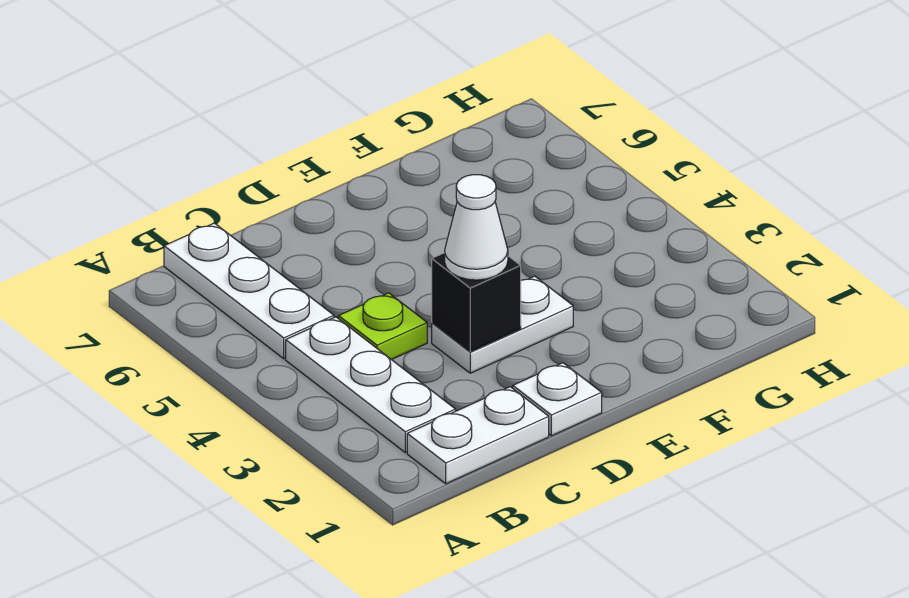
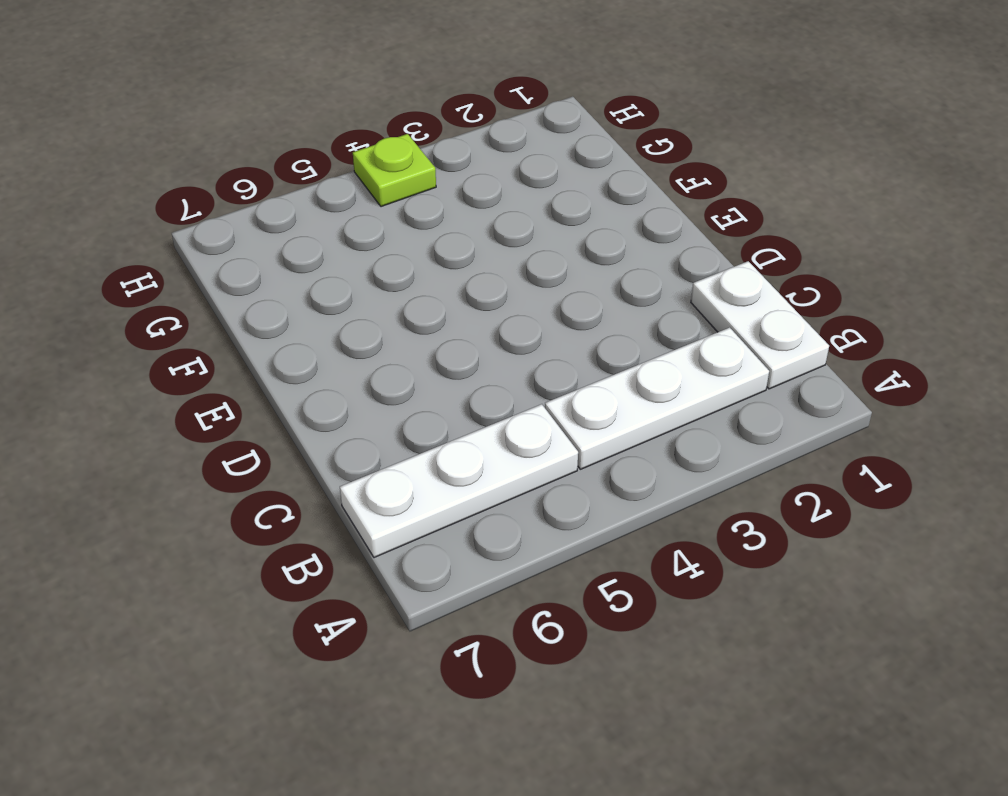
lime 1x1 plate [353,134,436,207] -> lime 1x1 plate moved to [338,293,427,360]
none -> white 1x1 plate [513,363,602,436]
none -> white 1x2 plate [432,276,573,373]

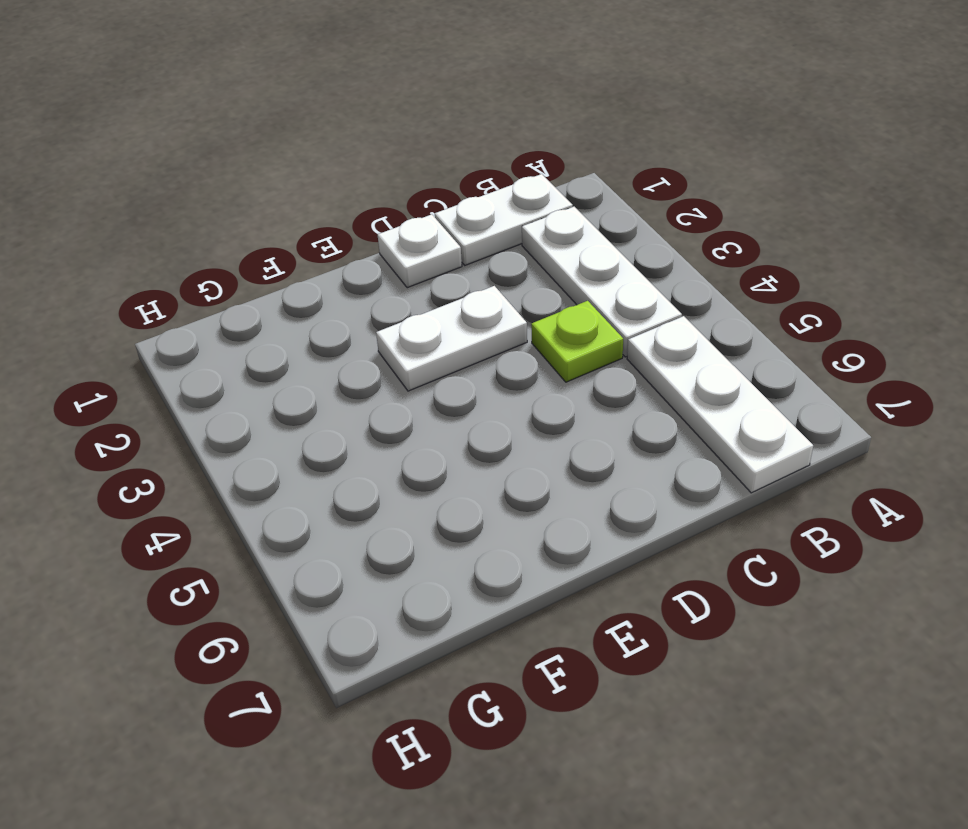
none -> black 1x1 brick [432,253,521,352]
none -> white 1x1 cone [445,175,508,280]

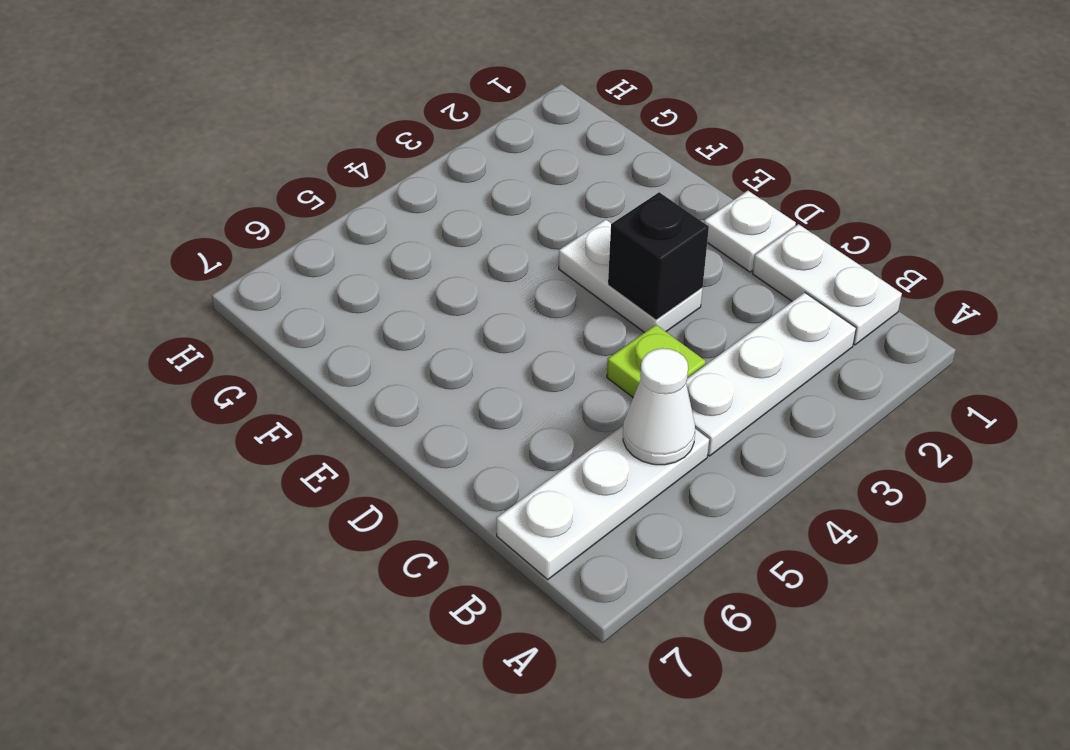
white 1x1 cone [623,348,695,465] -> white 1x1 cone moved to [445,175,508,280]

